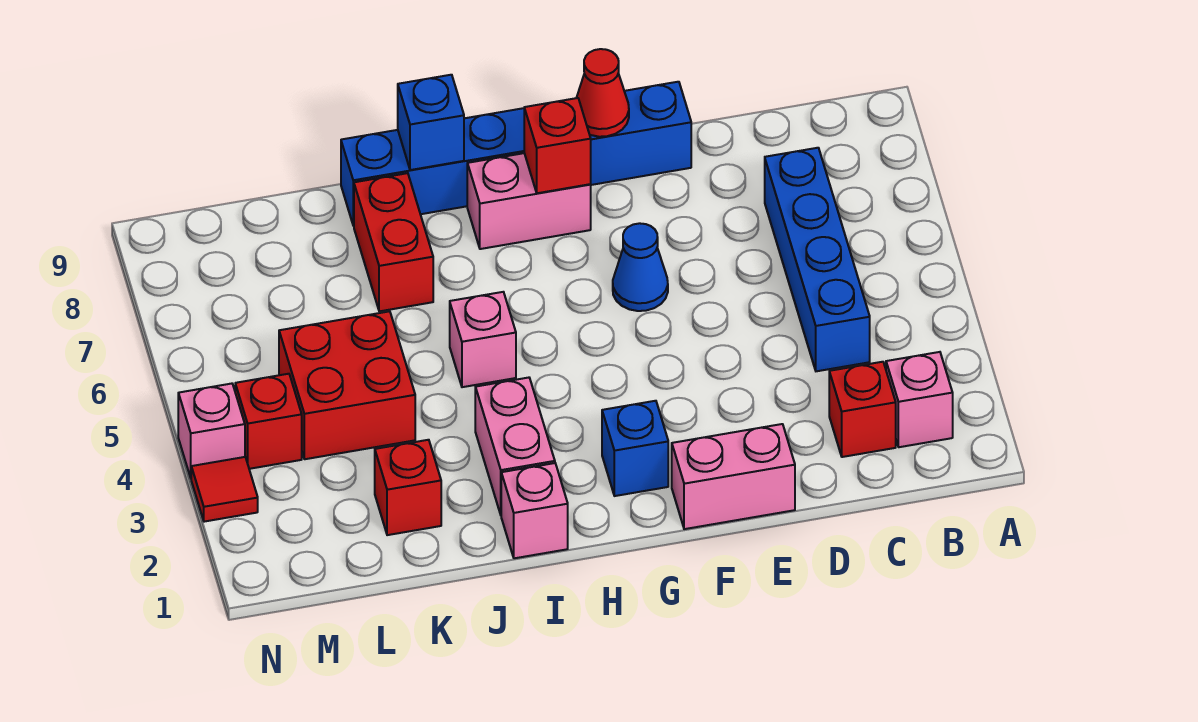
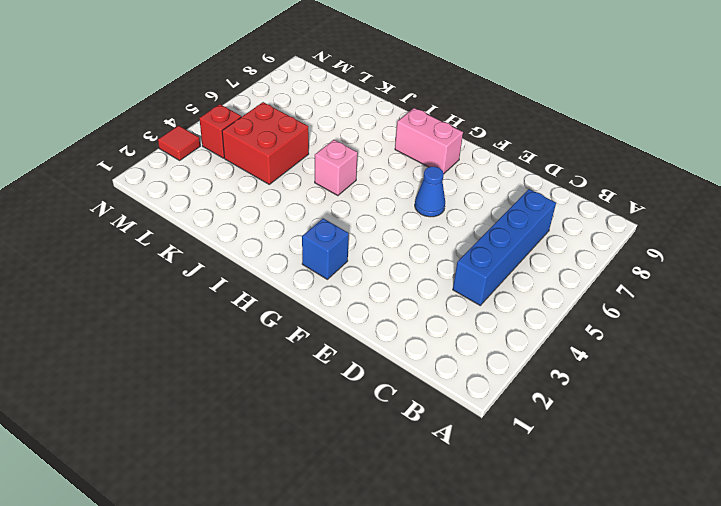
none -> pink 1x1 brick [886,352,953,447]
none -> red 1x1 brick [829,362,896,457]
none -> pink 1x2 brick [672,424,795,529]

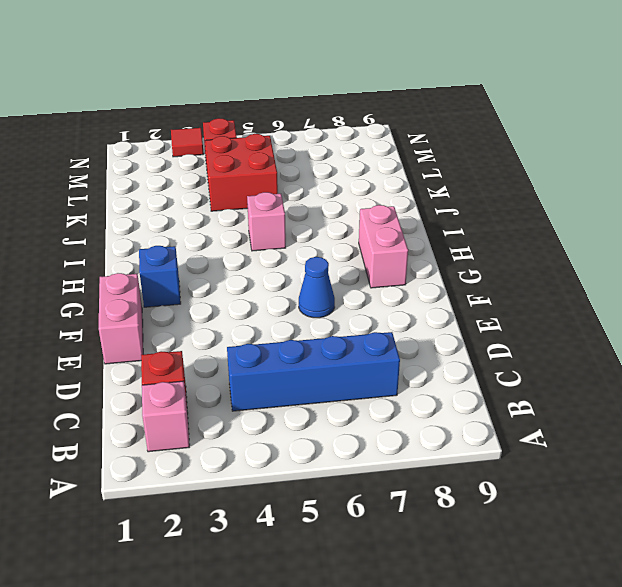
none -> blue 1x6 brick [341,82,691,226]
none -> pink 1x1 brick [501,463,568,558]
none -> pink 1x2 brick [475,378,555,515]

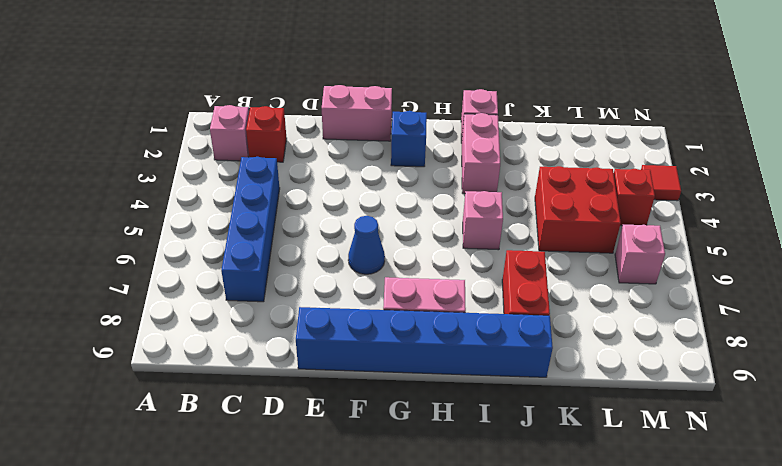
pink 1x1 brick [615,225,665,284] -> pink 1x1 brick moved to [178,384,245,478]
none -> red 1x1 brick [375,440,441,535]
none -> red 1x1 cone [577,49,629,137]
none -> red 1x1 brick [524,98,591,193]

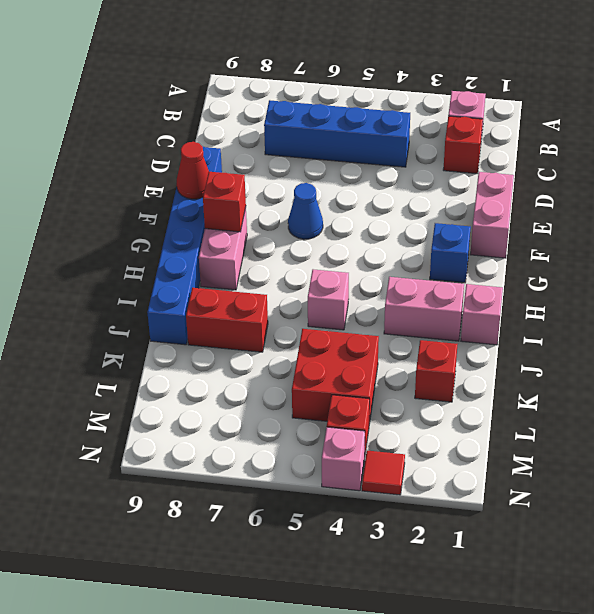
none -> blue 1x1 brick [398,75,464,170]

